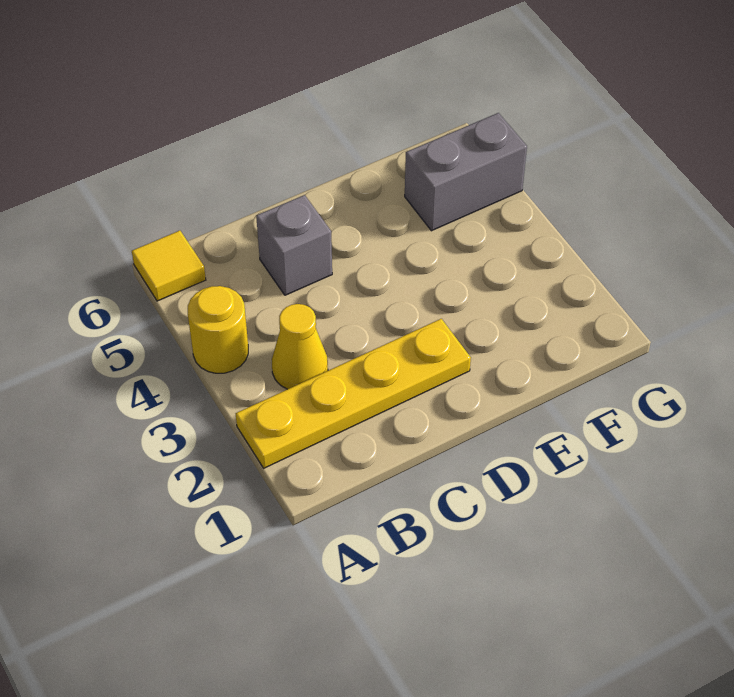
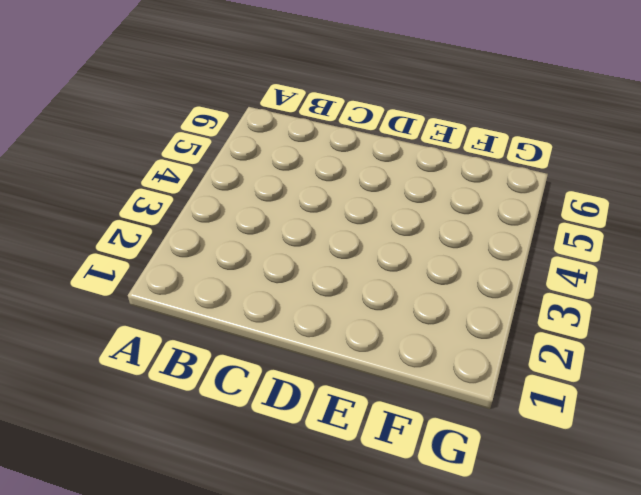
none -> yellow 1x4 plate [236,319,471,468]
none -> yellow 1x1 round brick [188,286,248,373]

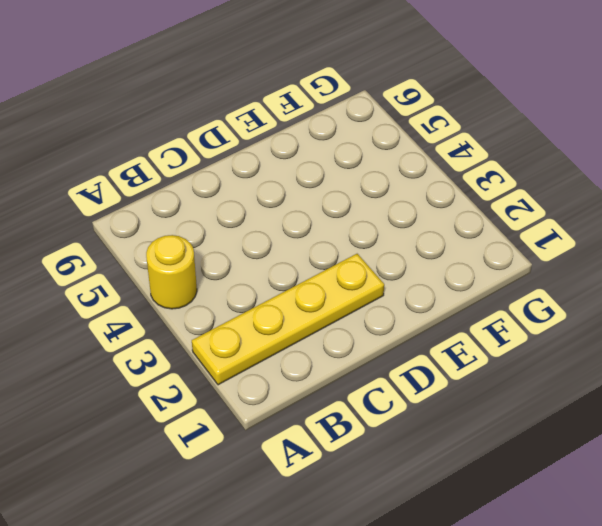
none -> yellow 1x1 tile [132,231,206,301]
none -> yellow 1x1 cone [272,304,328,389]

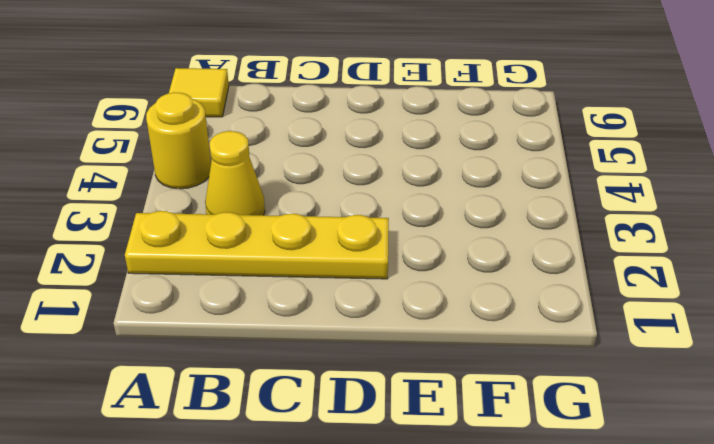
none -> grey 1x1 brick [256,195,332,295]
none -> grey 1x2 brick [405,113,527,231]

